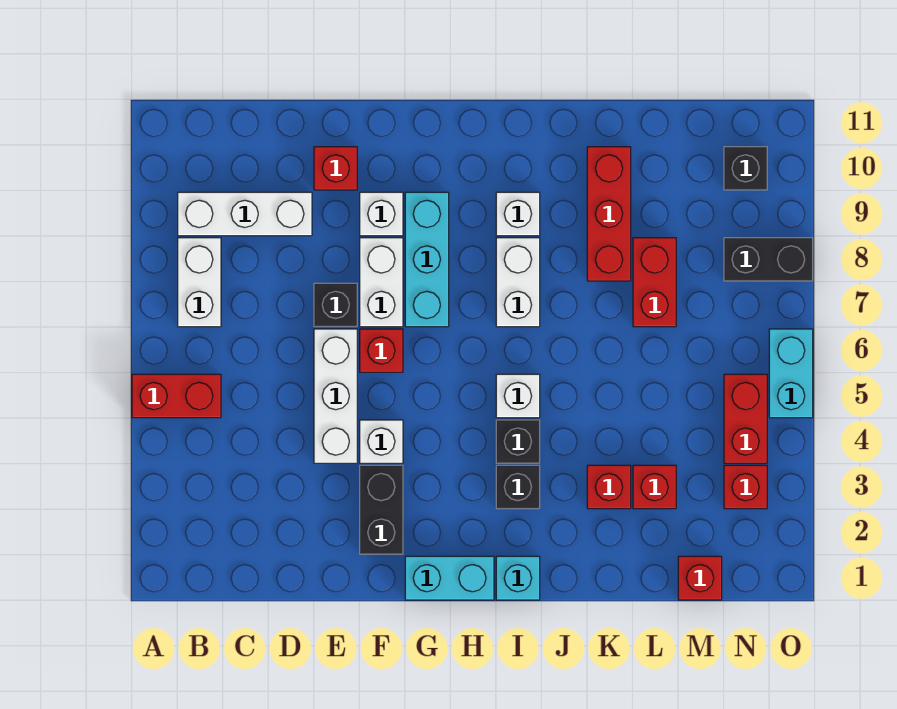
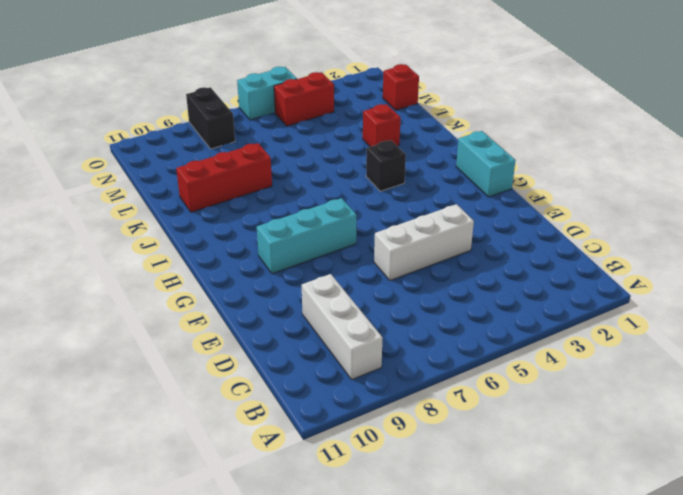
none -> red 1x2 brick [132,374,221,418]
none -> white 1x2 brick [178,238,221,327]
none -> black 1x1 brick [314,283,357,327]

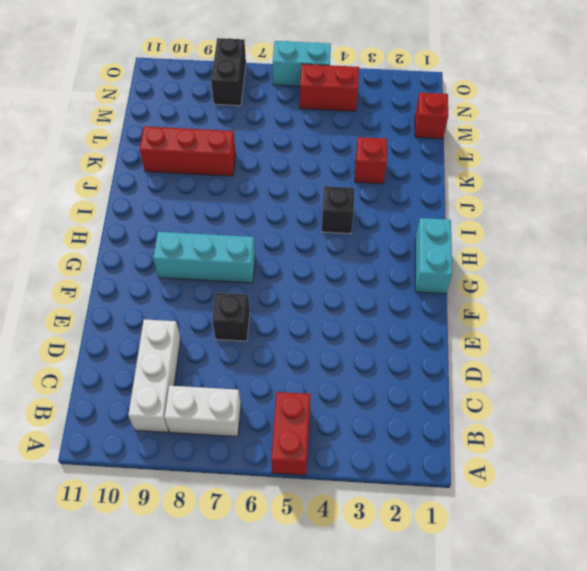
none -> white 1x3 brick [314,329,357,463]
none -> red 1x1 brick [314,147,357,190]
none -> black 1x2 brick [360,465,403,554]

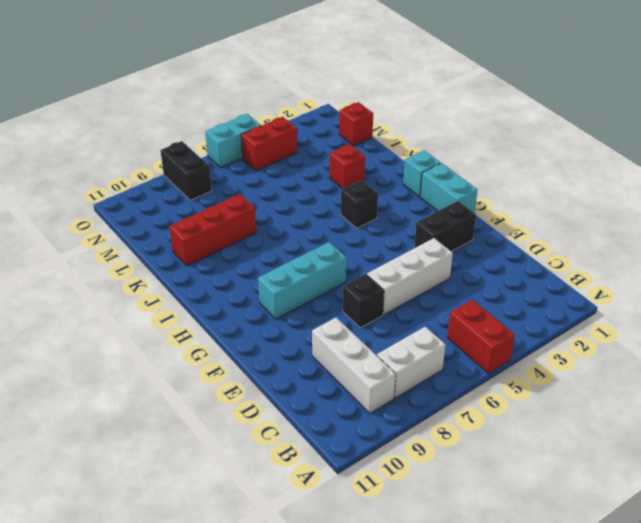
none -> red 1x1 brick [314,147,357,190]
none -> white 1x1 brick [360,420,403,463]
none -> red 1x1 brick [360,329,403,372]

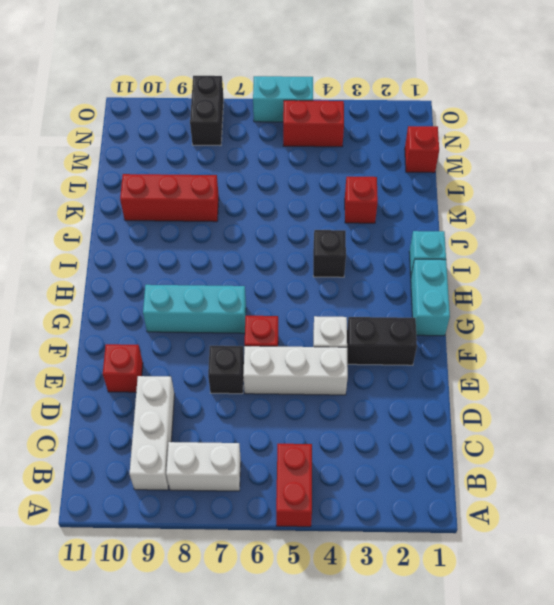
none -> white 1x2 brick [360,238,403,327]
none -> white 1x1 brick [360,192,403,236]
none -> black 1x1 brick [496,465,540,509]

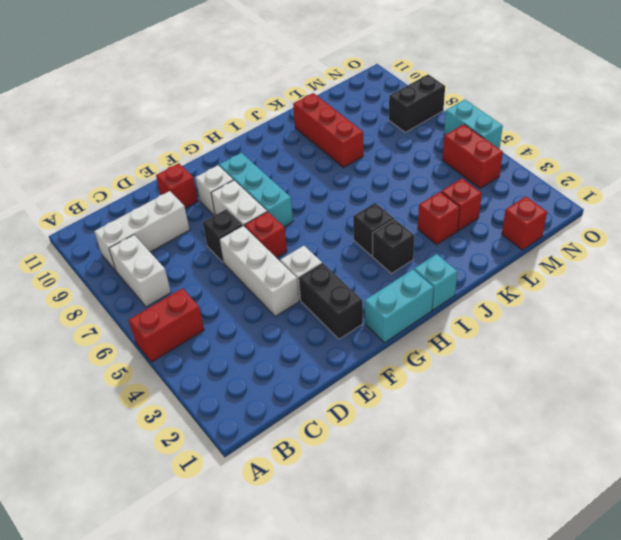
none -> white 1x1 brick [496,374,540,418]
none -> white 1x2 brick [496,238,540,327]
none -> white 1x1 brick [496,192,540,236]

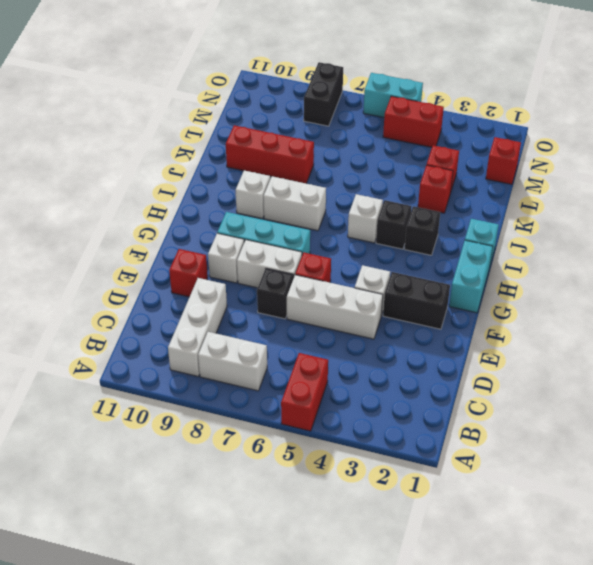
none -> red 1x2 brick [633,238,676,327]
none -> red 1x1 brick [724,465,767,509]
none -> black 1x1 brick [724,147,767,190]

